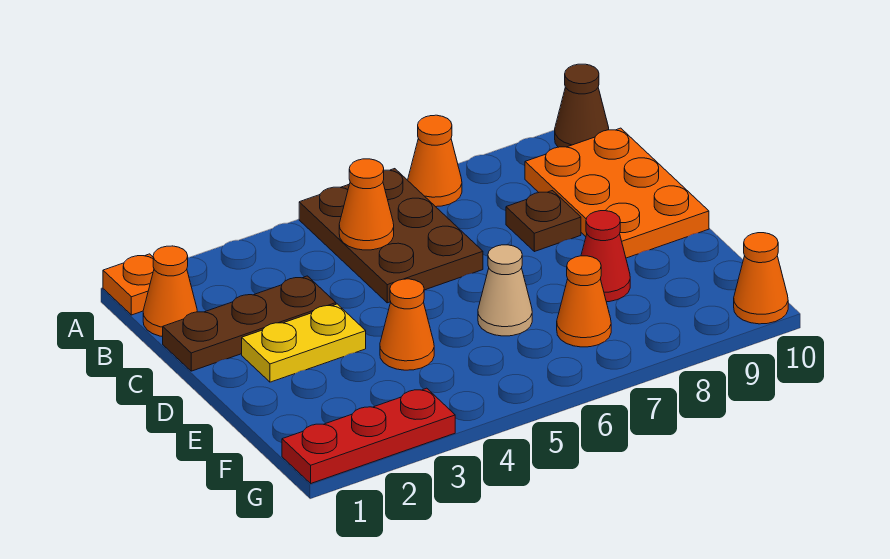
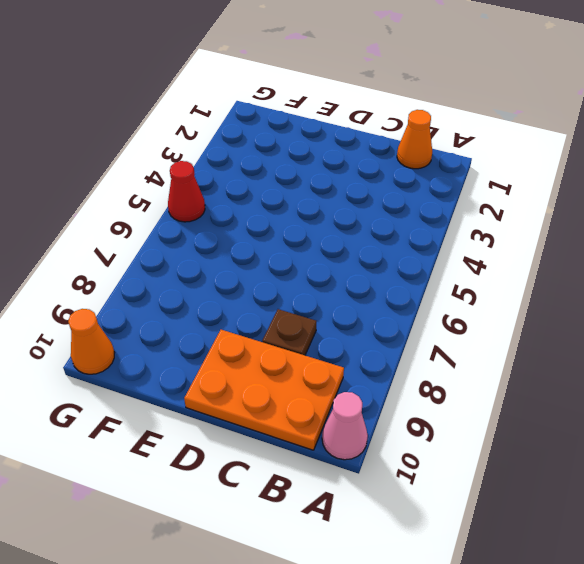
pink 1x1 cone [322,392,368,460] -> brown 1x1 cone [555,64,609,147]
red 1x1 cone [168,161,205,222] -> red 1x1 cone moved to [581,211,630,302]
none -> orange 1x1 plate [103,254,154,315]
none -> brown 2x3 plate [299,169,483,303]
none -> orange 1x1 cone [408,115,462,207]

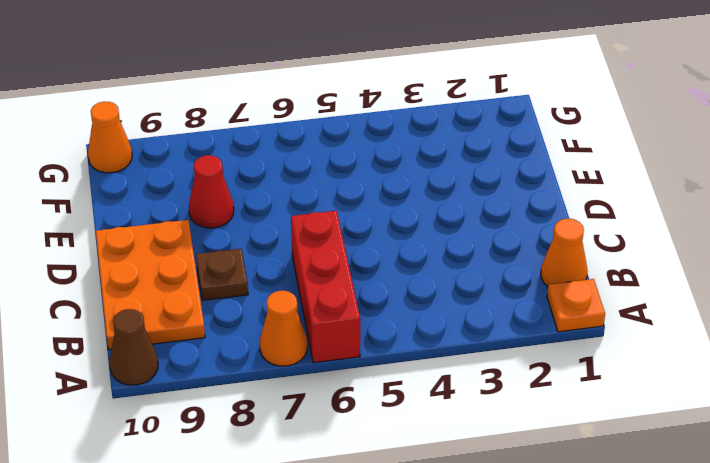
red 1x3 brick [291,211,360,363] -> brown 2x3 plate [299,169,483,303]
none -> brown 1x3 plate [163,276,336,371]
none -> yellow 1x2 plate [242,304,366,382]
none -> orange 1x1 cone [380,279,434,370]

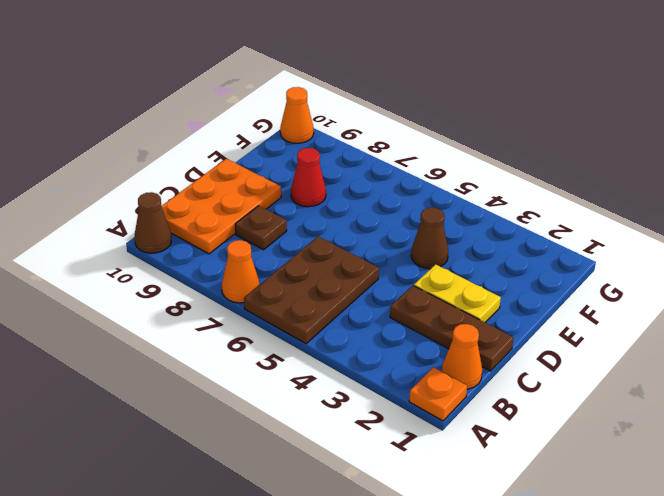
brown 1x1 cone [411,207,448,269] -> orange 1x1 cone [380,279,434,370]
none -> tan 1x1 cone [478,245,532,336]
none -> orange 1x1 cone [557,256,611,347]
none -> red 1x3 plate [282,388,455,483]

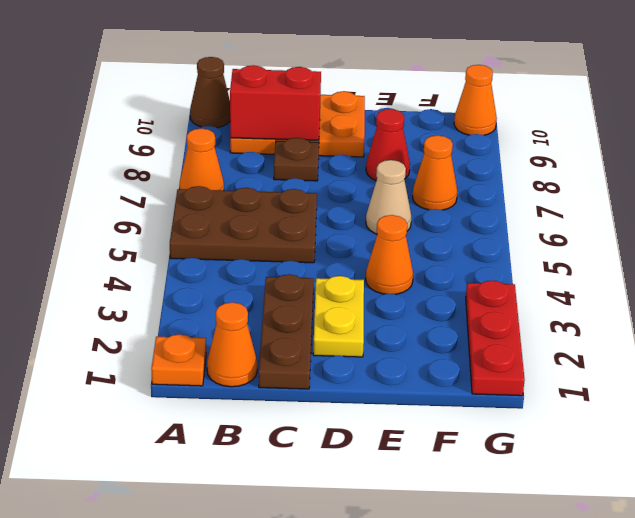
red 1x2 brick [230,65,321,140] -> none
none -> orange 1x1 cone [339,159,394,250]

